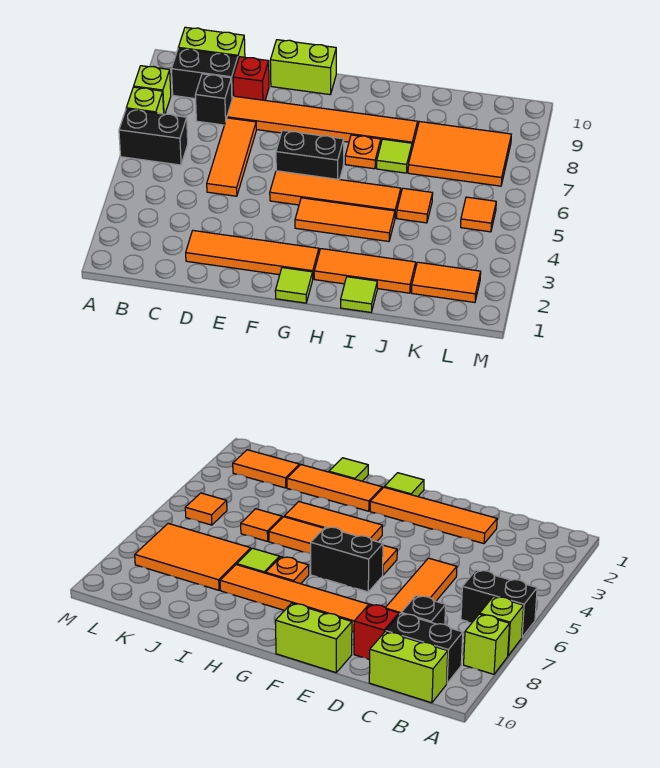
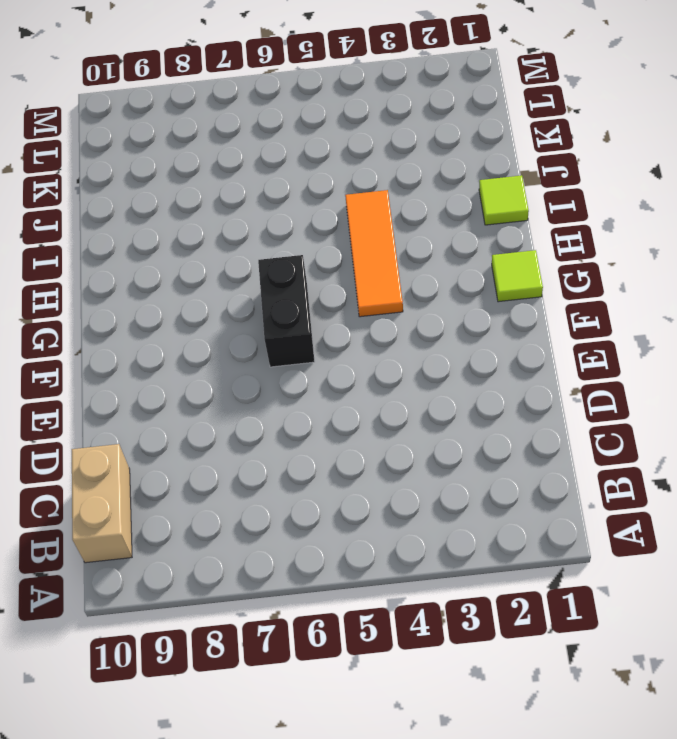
tan 1x2 brick [72,444,132,563] -> lime 1x2 brick [178,27,245,59]
none -> black 1x2 brick [119,109,188,165]
none -> lime 1x1 brick [126,87,164,114]
none -> lime 1x1 brick [134,66,171,114]

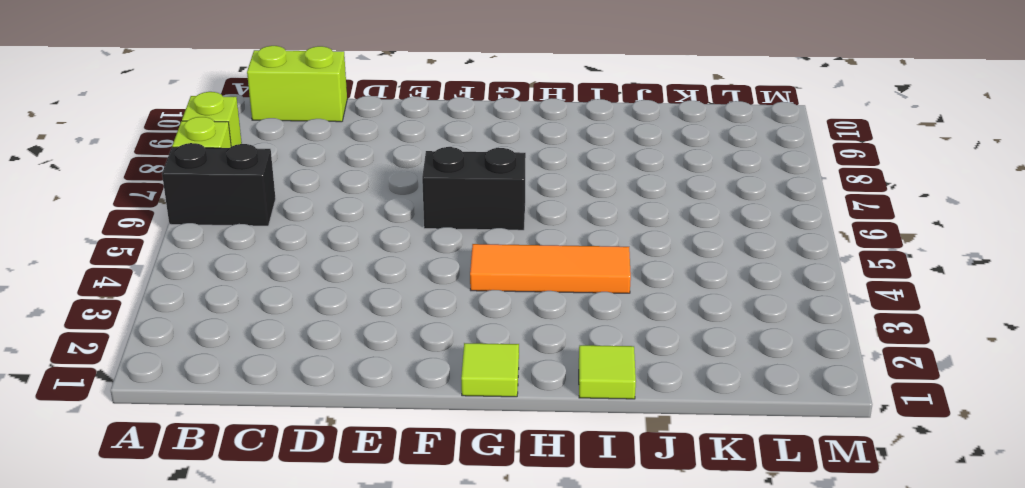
none -> black 1x2 brick [171,48,238,99]
none -> black 1x1 brick [195,74,232,125]
none -> orange 1x4 tile [186,231,319,277]

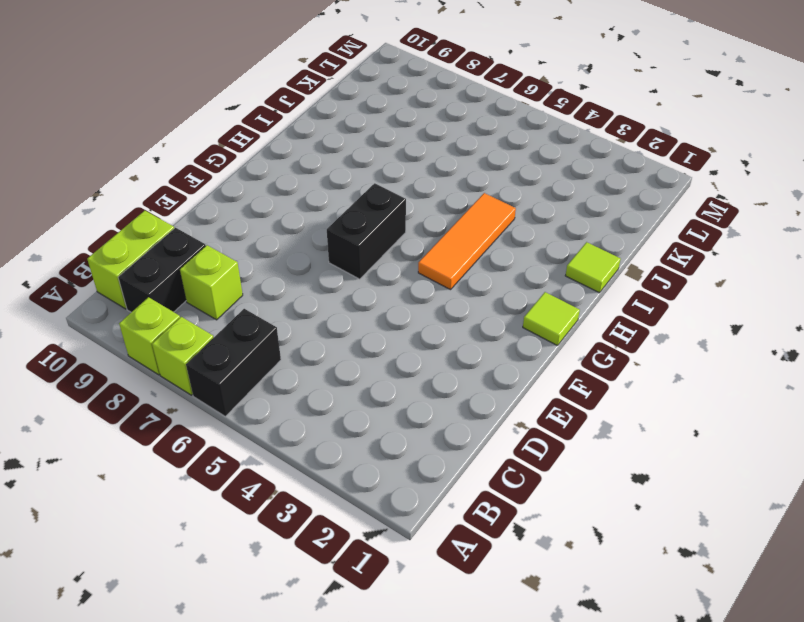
lime 1x1 brick [180,245,243,320] -> black 1x1 brick [195,74,232,125]
none -> orange 1x4 tile [186,231,319,277]
none -> orange 1x3 tile [207,118,256,196]
none -> orange 1x6 tile [227,96,418,148]

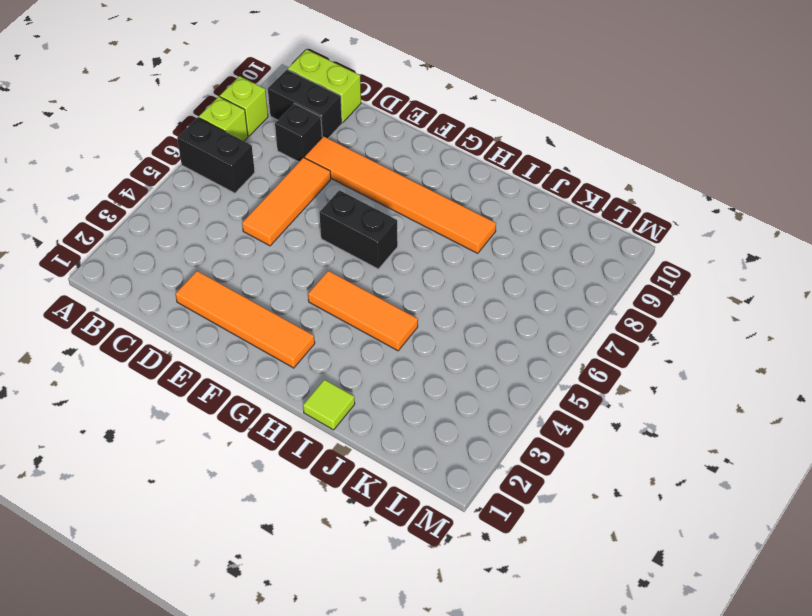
none -> red 1x1 brick [233,57,269,100]
none -> lime 1x2 brick [270,40,336,95]
none -> orange 1x4 tile [270,171,401,217]

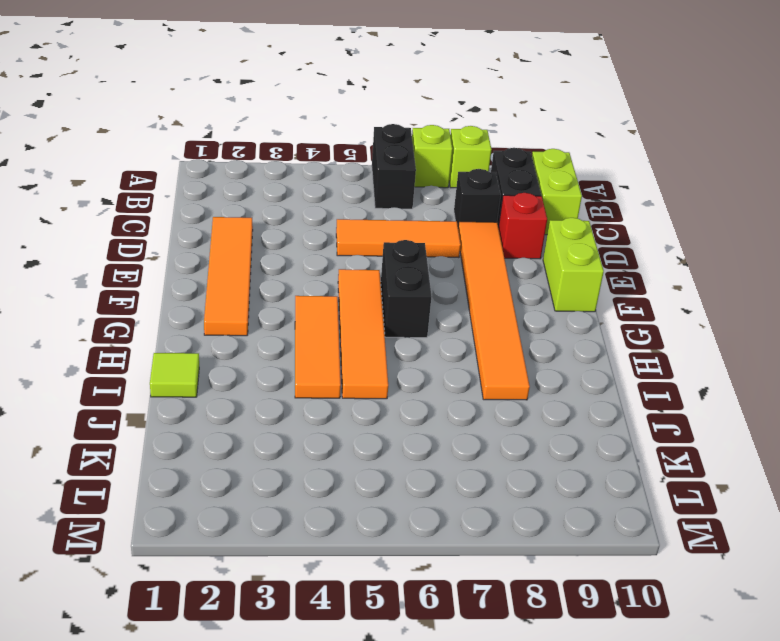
none -> lime 1x1 tile [275,268,313,303]
none -> orange 1x3 tile [314,249,416,293]
none -> orange 1x1 plate [345,135,381,169]

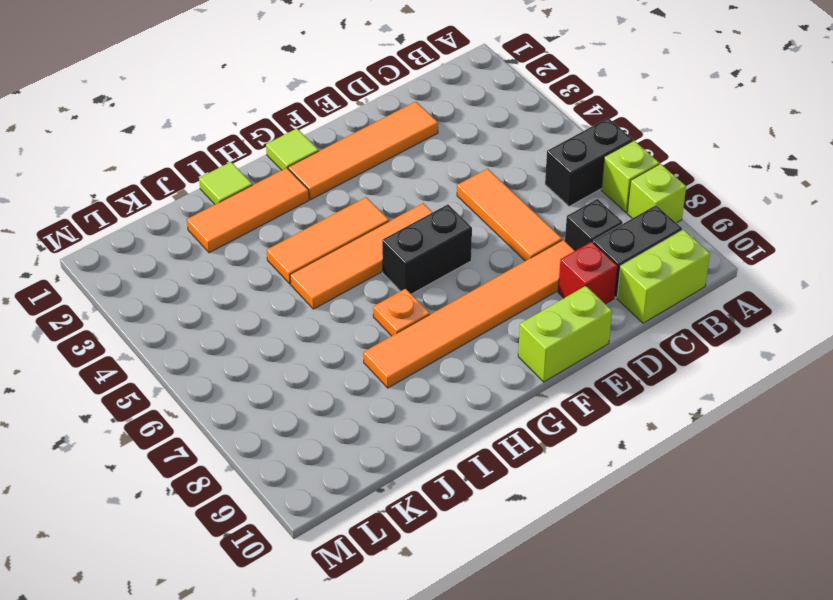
none -> lime 1x1 tile [377,139,412,173]
none -> orange 1x1 tile [397,188,433,223]
none -> orange 2x3 tile [408,122,511,186]

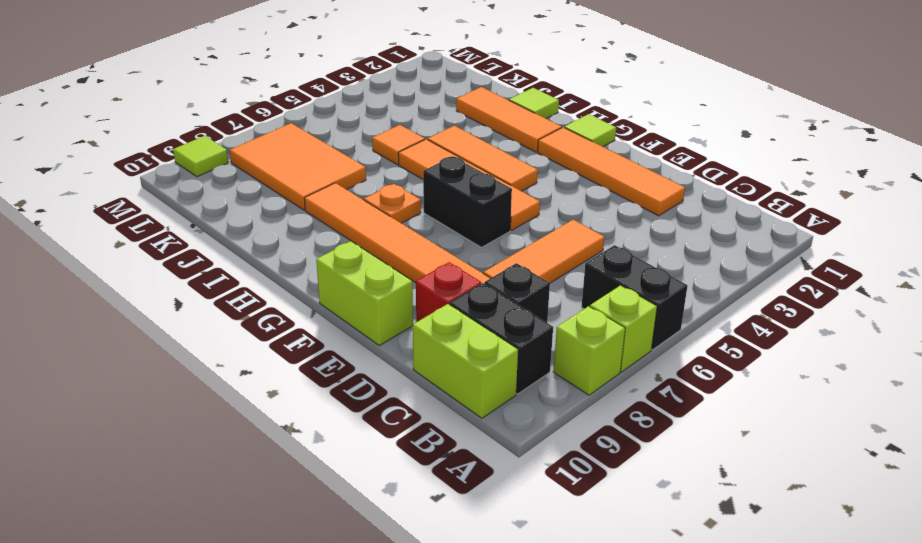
lime 1x1 tile [173,136,228,177] -> lime 1x1 tile moved to [377,139,412,173]
none -> orange 1x2 tile [412,262,481,302]
none -> orange 1x1 tile [461,197,496,232]

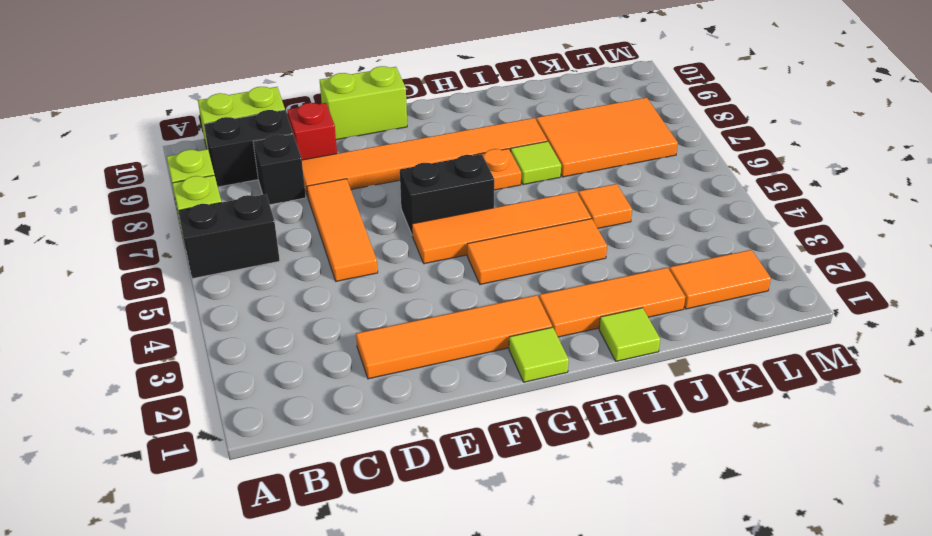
none -> orange 1x1 tile [461,197,496,232]

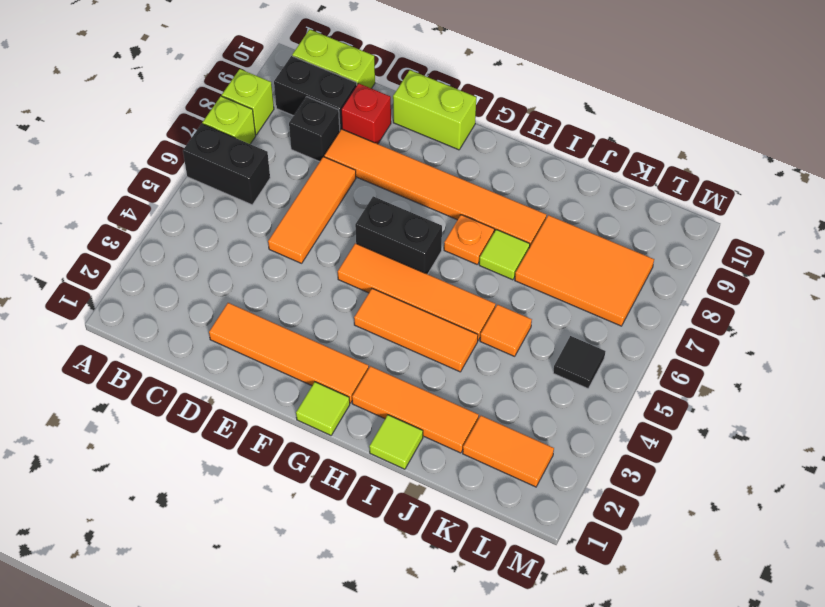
black 1x1 tile [553,336,605,388] -> orange 1x1 tile [461,197,496,232]

